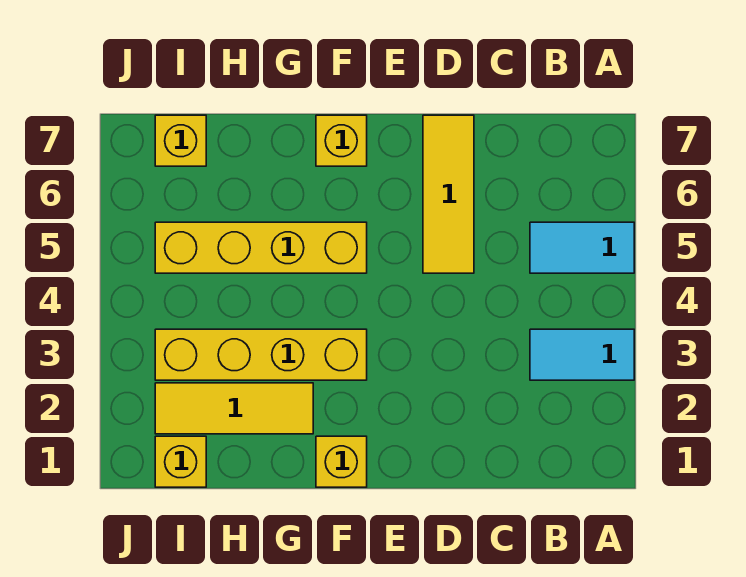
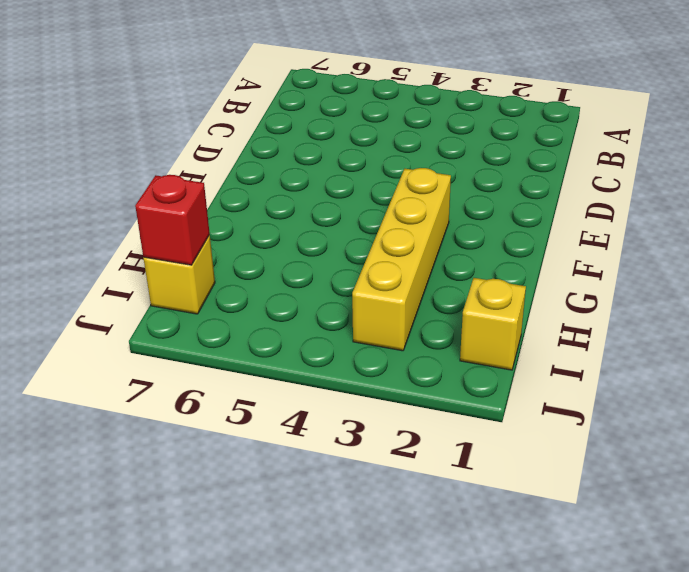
red 1x1 brick [135,175,210,265] -> none
none -> cyan 1x2 tile [530,329,634,380]
none -> cyan 1x2 tile [530,222,634,273]

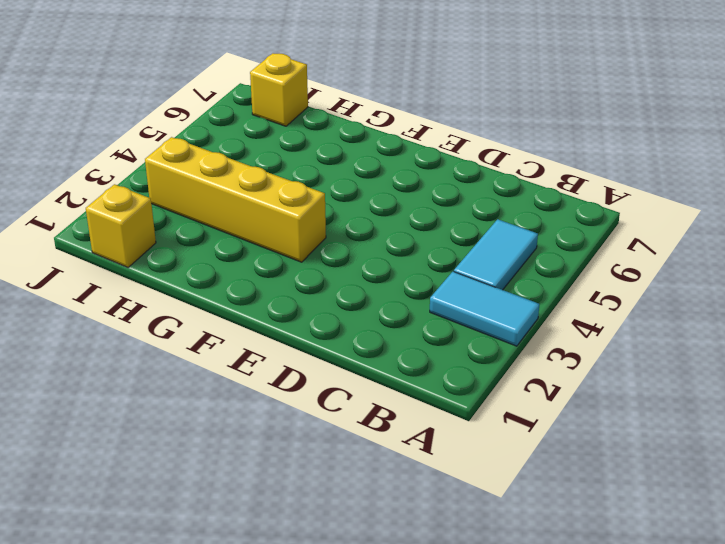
cyan 1x2 tile [454,219,538,290] -> cyan 1x2 tile turned to [530,222,634,273]
none -> yellow 1x3 tile [423,115,474,273]
none -> yellow 1x1 brick [316,436,367,487]

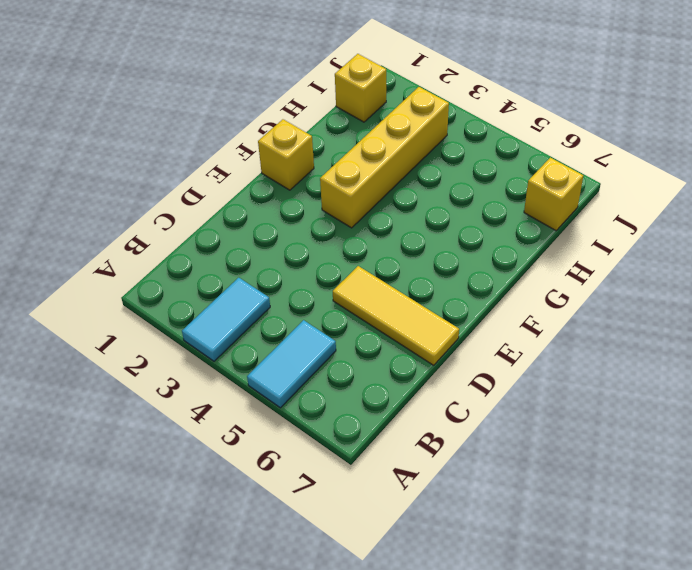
none -> yellow 1x4 brick [155,222,367,273]
none -> yellow 1x1 brick [316,115,367,166]

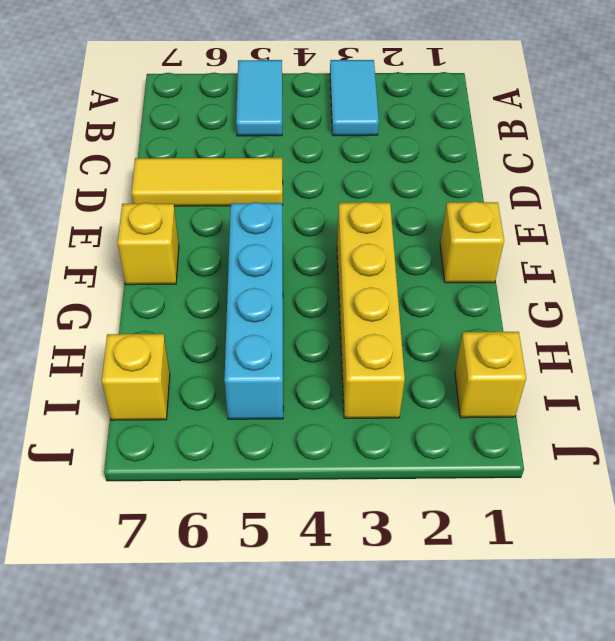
cyan 1x4 brick [224,202,283,419] -> yellow 1x4 brick [155,222,367,273]
none -> yellow 1x3 tile [155,383,313,434]

